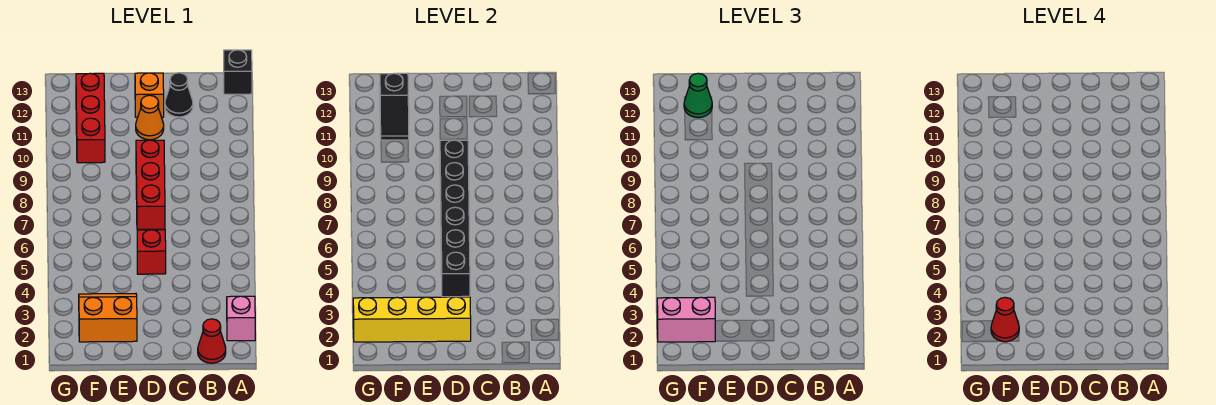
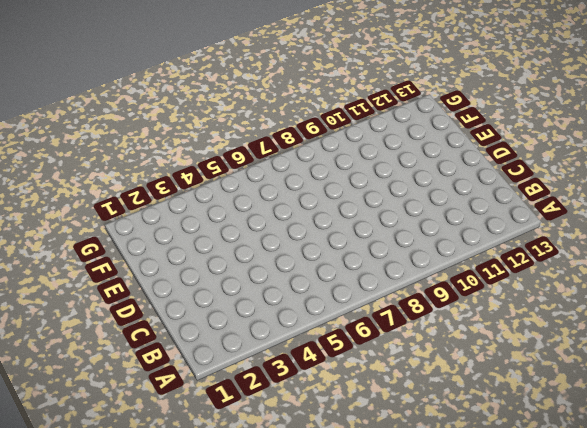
none -> pink 1x1 brick [227,296,255,341]
none -> black 1x1 brick [224,50,252,94]
none -> red 1x1 cone [198,319,226,363]

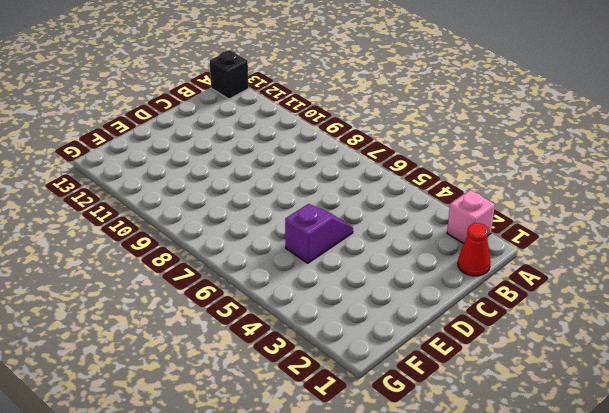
purple 1x2 slope [285,204,353,263] -> red 1x1 brick [137,230,166,274]
none -> black 1x1 cone [165,73,193,117]
none -> red 1x3 brick [136,140,165,229]
none -> orange 1x1 cone [136,95,164,140]

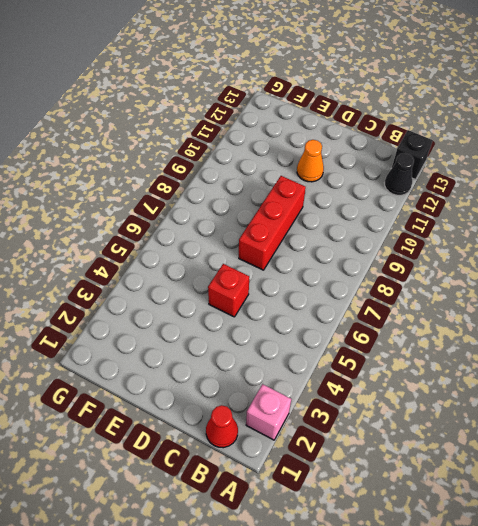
black 1x1 cone [384,153,414,195] -> black 1x1 cone moved to [165,73,193,117]
none -> orange 1x1 brick [135,73,164,117]
none -> orange 2x2 slope [79,294,137,342]
none -> red 1x3 brick [76,73,105,163]

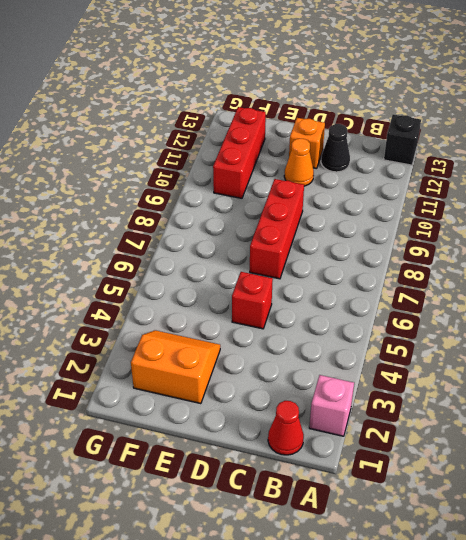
none -> yellow 1x4 brick [353,297,471,342]
none -> black 1x6 brick [440,140,470,297]
none -> black 1x2 slope [380,73,409,140]

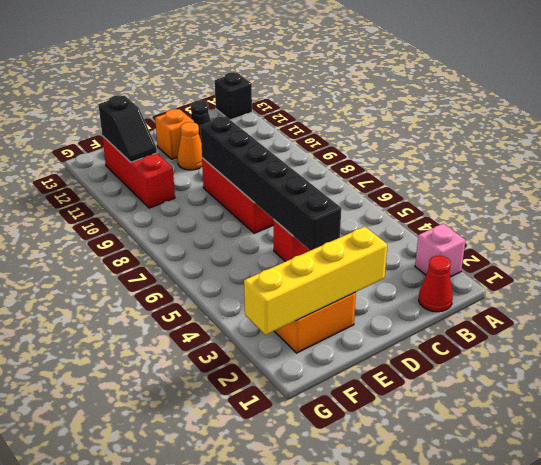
none -> pink 1x2 brick [657,297,715,342]
none -> green 1x1 cone [684,73,712,118]
none -> red 1x1 cone [991,297,1019,342]

